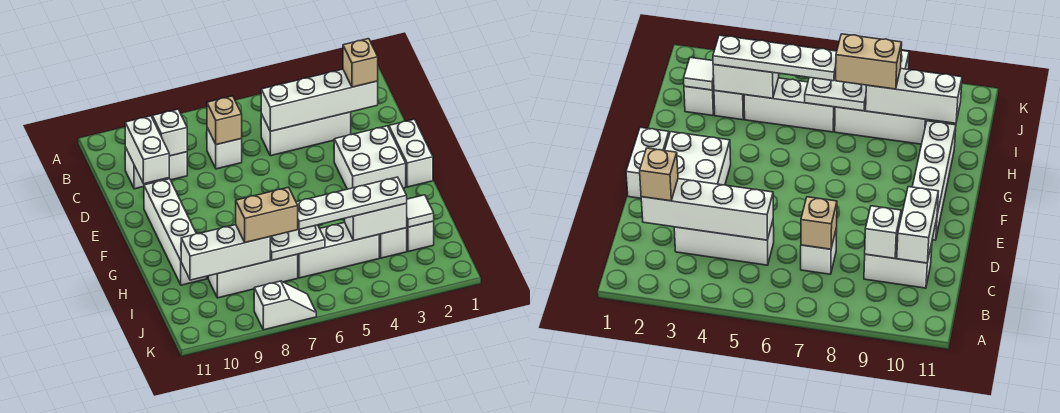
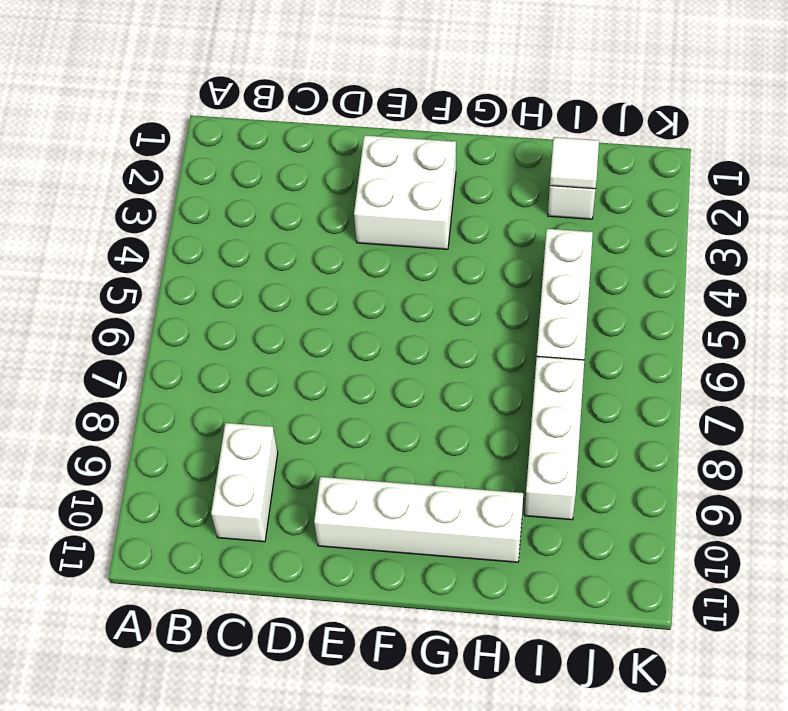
none -> white 1x3 brick [261,112,351,156]
none -> white 1x1 brick [207,128,242,169]
none -> white 1x2 brick [389,119,433,187]

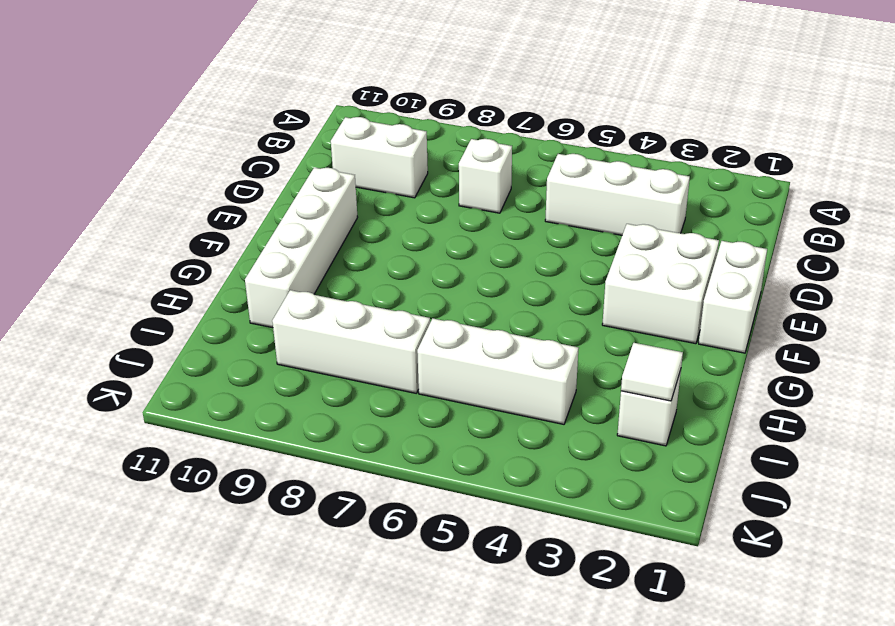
none -> white 1x1 brick [379,228,407,258]
none -> white 1x2 slope [254,281,316,330]
none -> white 1x4 brick [261,69,378,131]

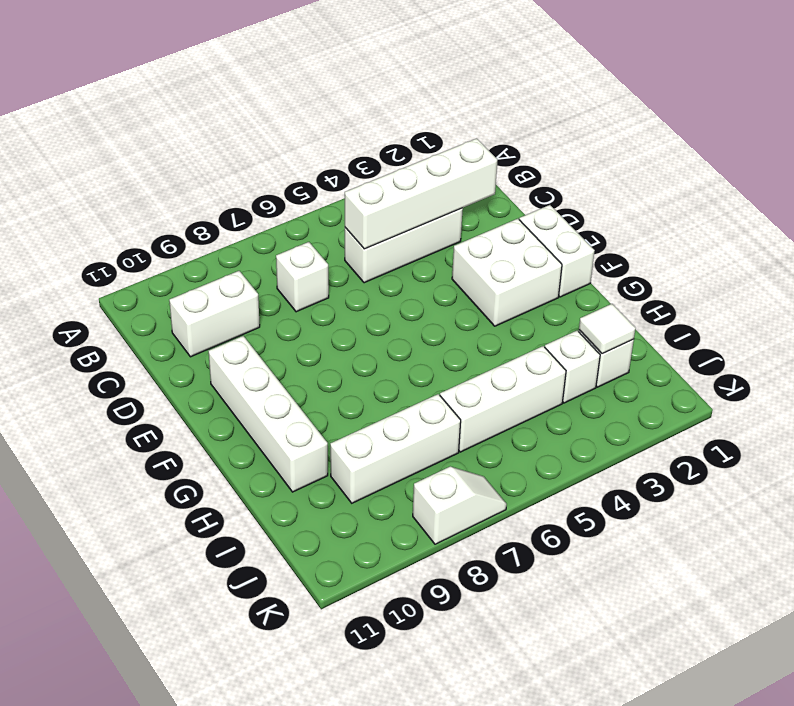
none -> tan 1x1 brick [207,96,242,145]
none -> white 1x1 brick [152,109,187,156]
none -> white 1x2 brick [125,116,169,184]

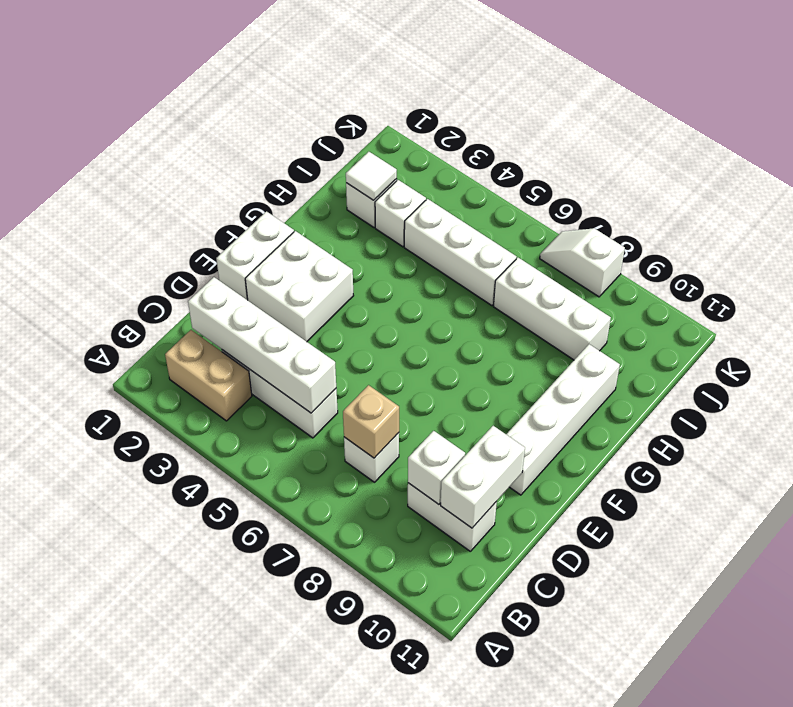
tan 1x2 brick [165,330,252,421] -> tan 1x2 brick moved to [236,187,298,243]
none -> white 1x2 brick [345,204,407,240]
none -> white 1x2 plate [270,225,325,260]
none -> white 1x3 brick [181,225,270,280]

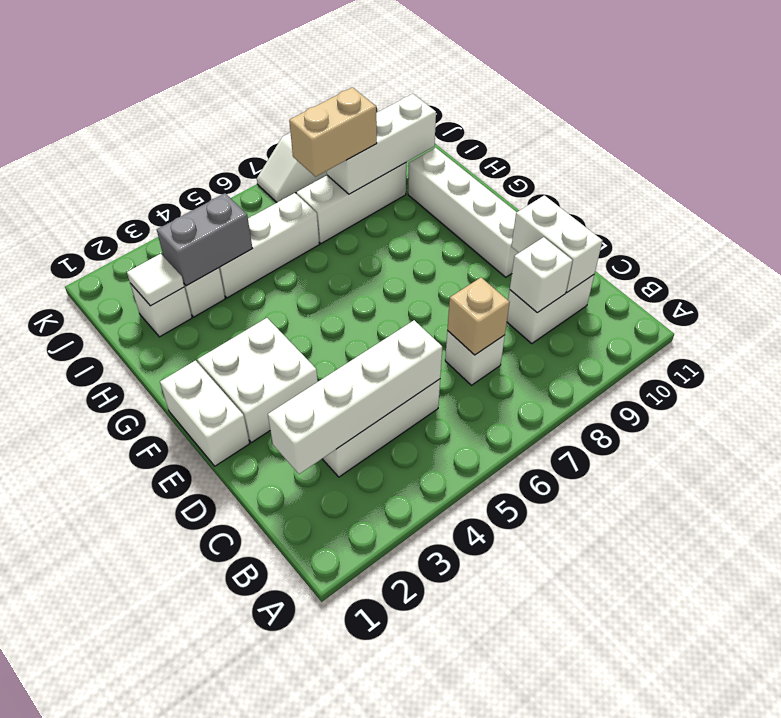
grey 1x2 brick [157,193,252,286] -> white 1x2 brick [345,204,407,240]
none -> white 1x2 plate [270,225,325,260]
none -> tan 1x1 brick [343,39,378,87]
none -> white 1x4 plate [296,177,407,229]

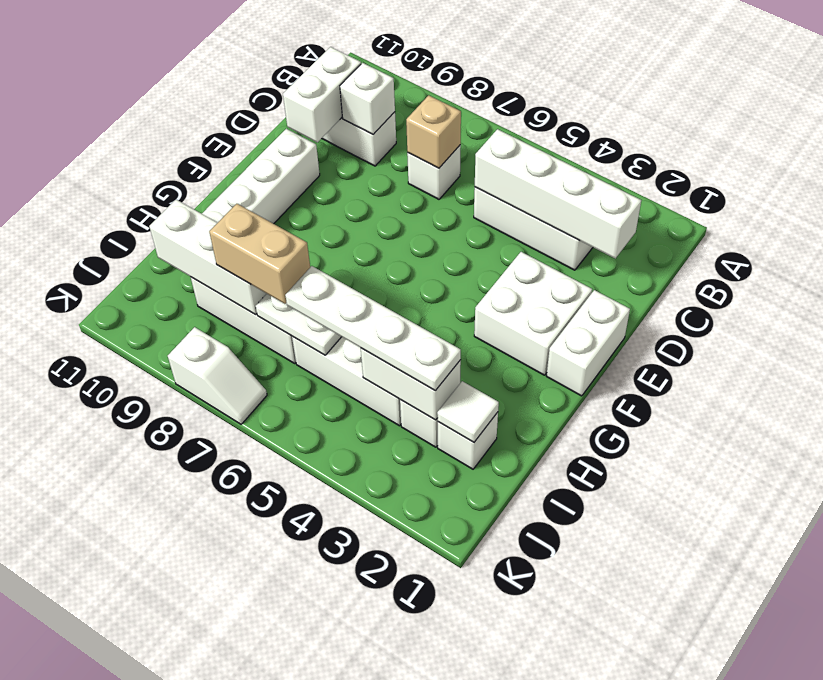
none -> tan 1x1 brick [343,39,378,87]

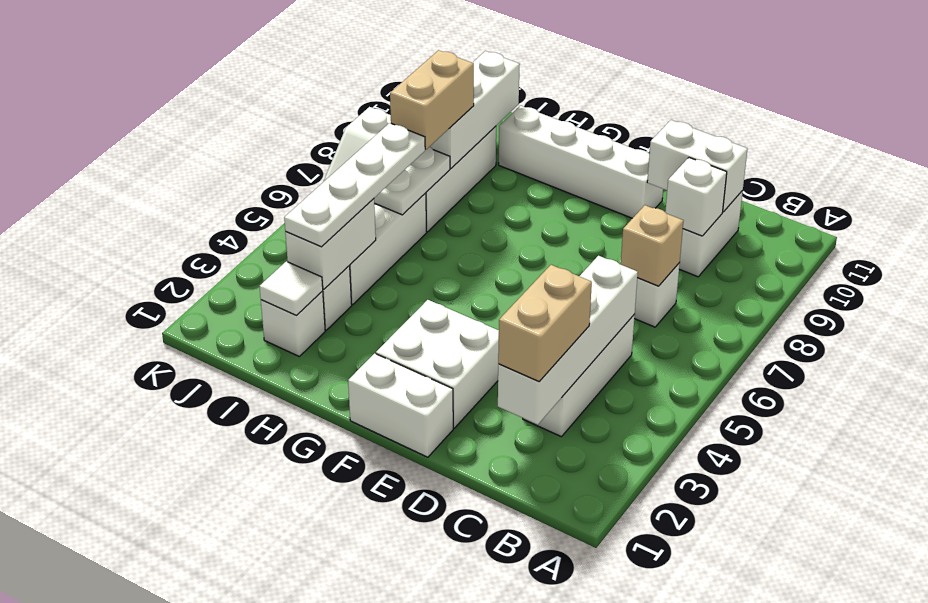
tan 1x2 brick [498,265,592,382] -> tan 1x1 brick [343,39,378,87]

